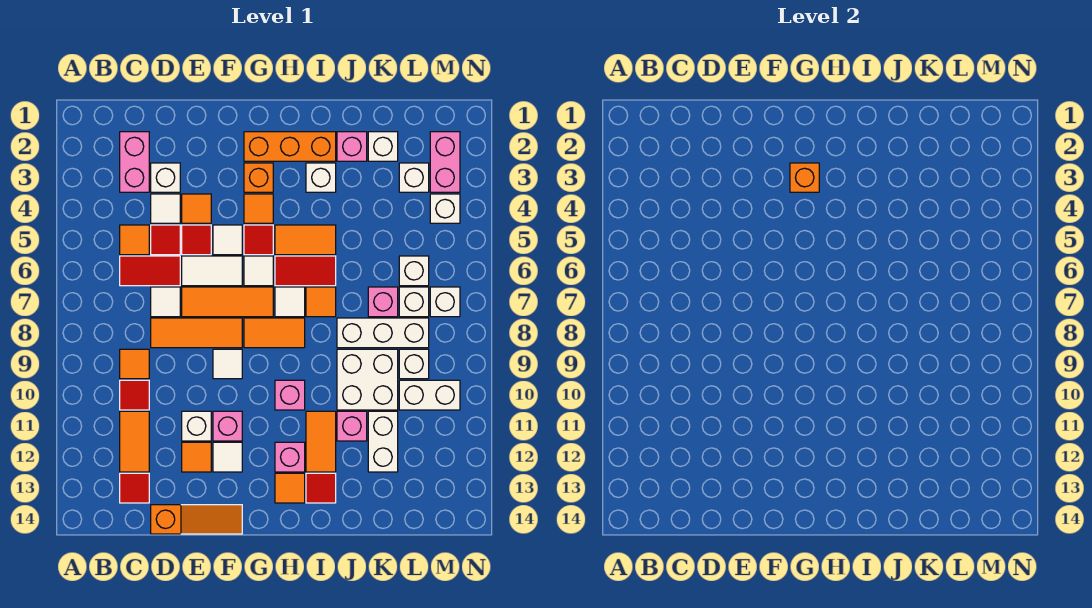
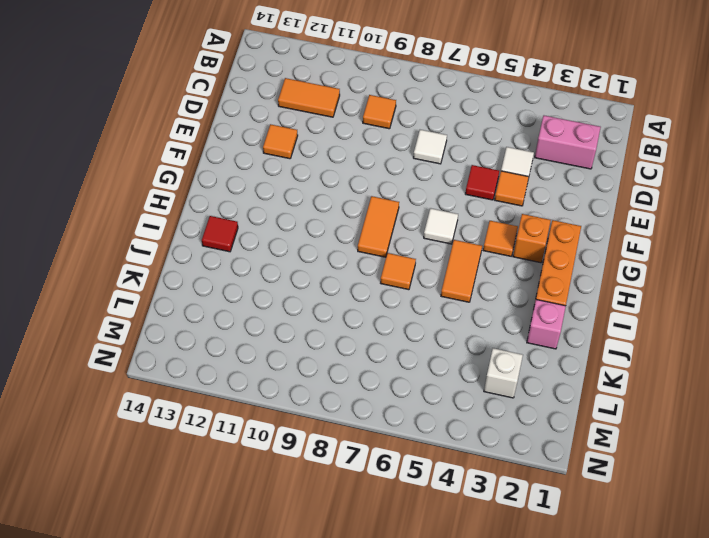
none -> orange 1x1 tile [120,225,149,255]
none -> red 1x2 tile [120,256,180,286]
none -> red 1x1 tile [120,380,149,410]
none -> red 1x1 tile [120,473,149,503]

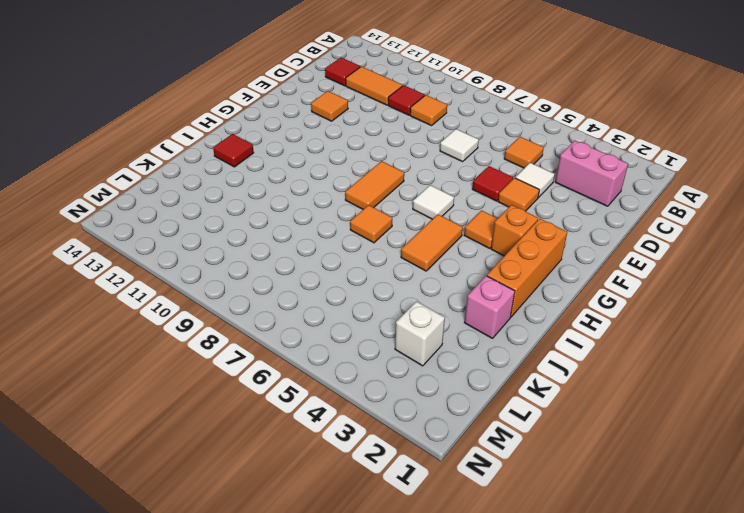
none -> red 1x2 tile [120,256,180,286]
none -> white 1x1 brick [151,163,180,192]
none -> red 1x1 tile [151,225,180,255]
none -> orange 1x3 tile [151,318,242,348]

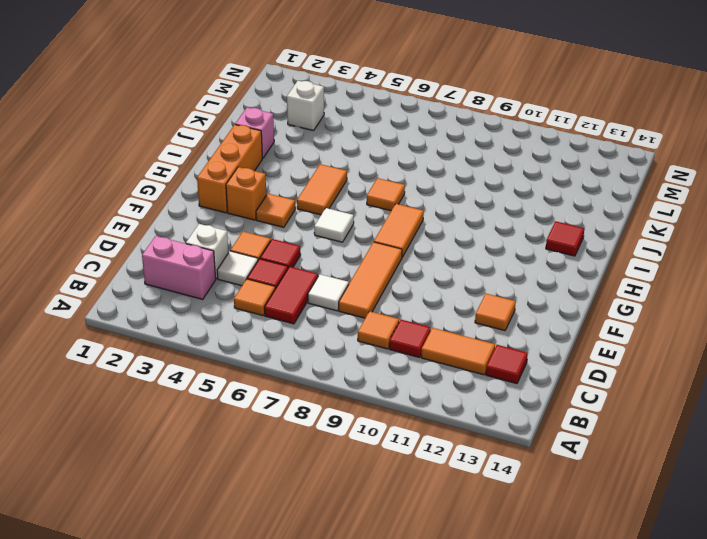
none -> orange 1x3 slope [151,505,242,534]
none -> white 1x2 tile [182,256,242,286]
none -> orange 1x3 tile [182,287,273,317]
none -> white 1x1 brick [182,411,211,441]

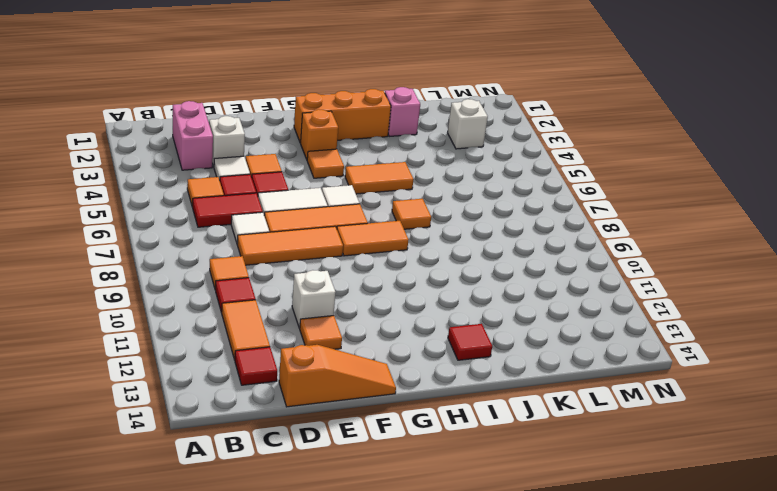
none -> white 1x1 tile [213,225,242,255]
none -> white 1x1 tile [213,349,242,379]
none -> pink 1x1 brick [213,411,242,441]
none -> white 1x1 tile [213,442,242,472]

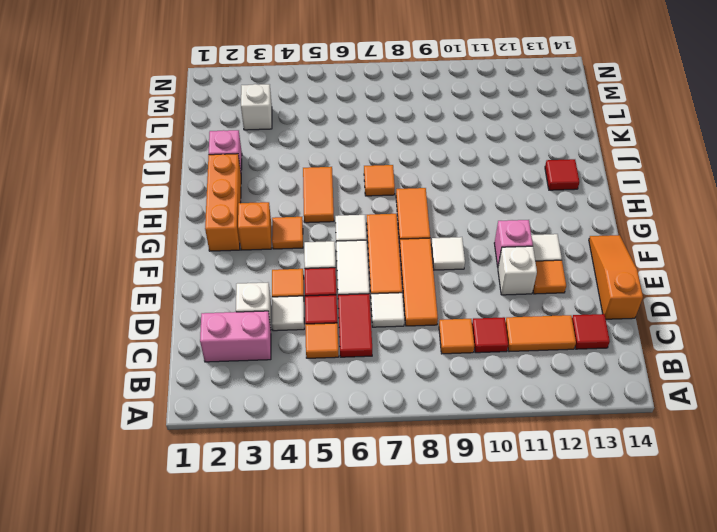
none -> red 1x1 tile [244,225,273,255]
none -> red 1x2 tile [275,256,336,286]
none -> white 1x1 tile [275,287,305,317]
none -> pink 1x1 brick [275,380,305,410]

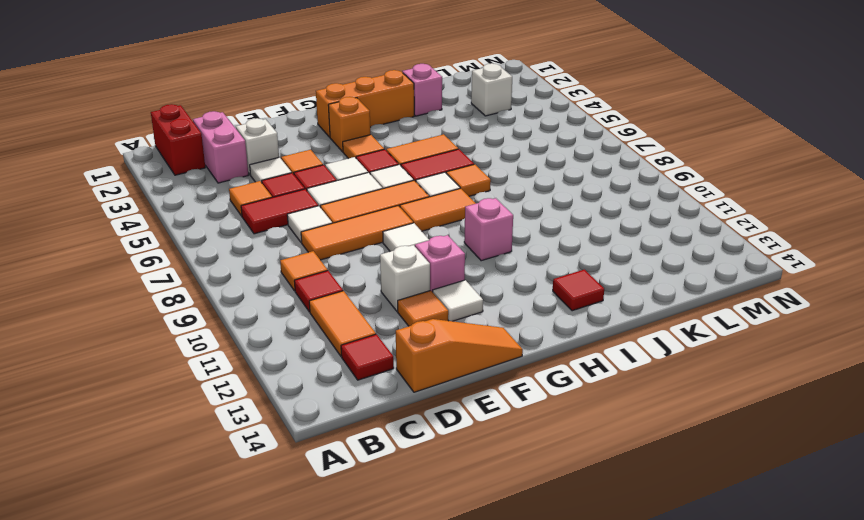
red 1x2 brick [151,104,205,175] -> none
none -> pink 1x1 brick [275,442,305,472]
none -> orange 1x1 tile [275,473,305,503]
none -> white 1x1 brick [306,163,336,192]
none -> orange 1x2 tile [306,411,336,472]

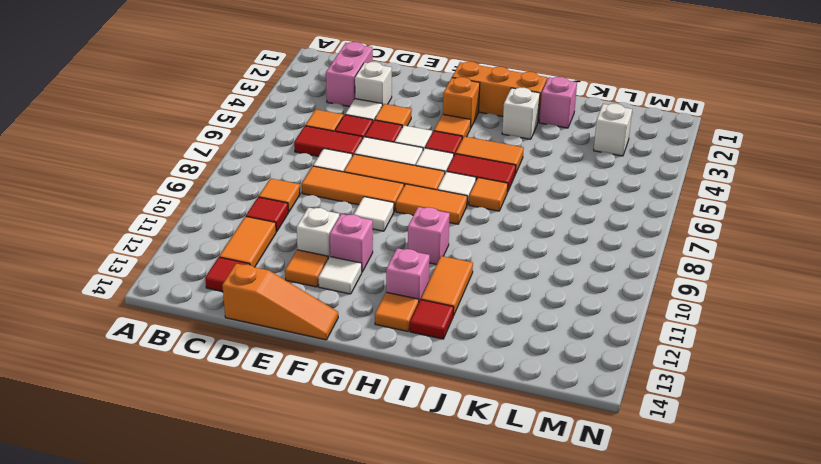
none -> white 1x3 brick [337,318,429,348]
none -> white 2x2 brick [337,349,398,410]
none -> pink 1x1 brick [337,411,367,441]
none -> white 1x1 brick [368,132,398,161]

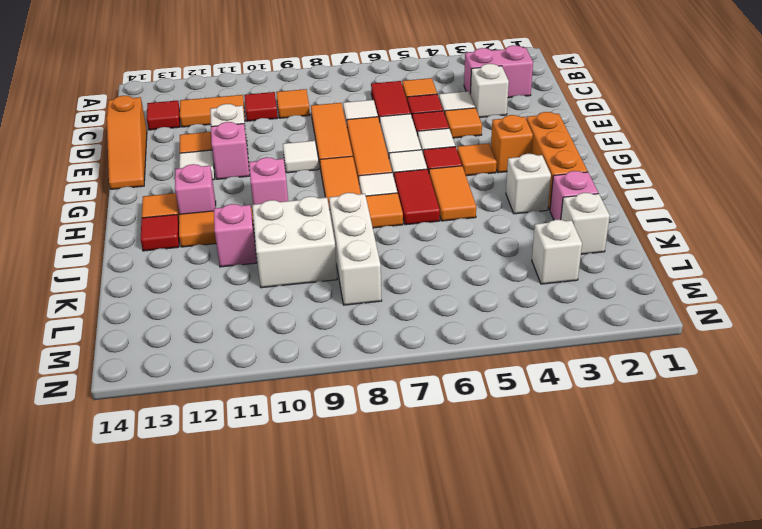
none -> pink 1x1 brick [368,287,398,317]
none -> white 1x2 brick [368,411,398,472]
none -> white 1x1 brick [399,256,429,286]
none -> white 1x1 brick [399,287,429,317]

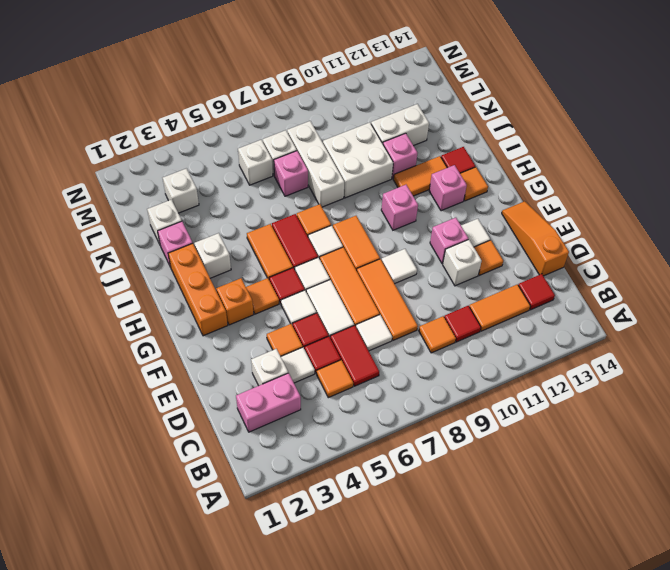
none -> white 1x1 brick [399,349,429,379]
none -> white 1x2 brick [399,380,460,410]
none -> pink 1x2 brick [430,132,460,192]
none -> white 1x1 brick [430,194,460,223]

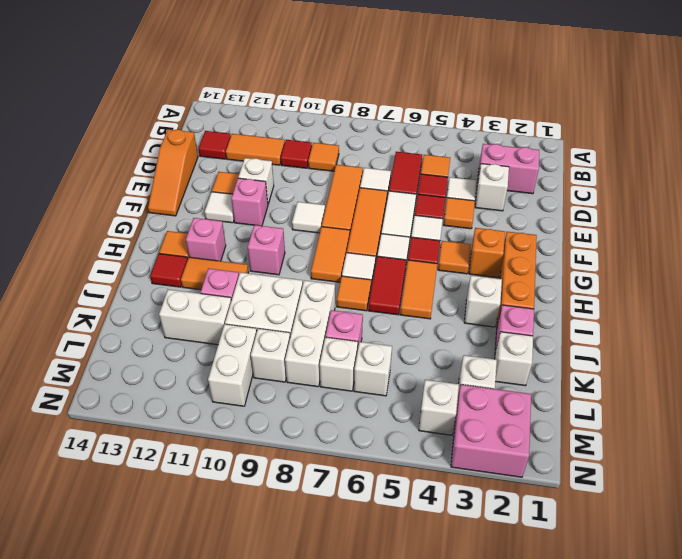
pink 2x2 brick [451,385,531,477] -> pink 1x2 brick [430,132,460,192]
none -> white 1x1 brick [430,287,460,317]
none -> orange 1x1 brick [790,163,819,192]

